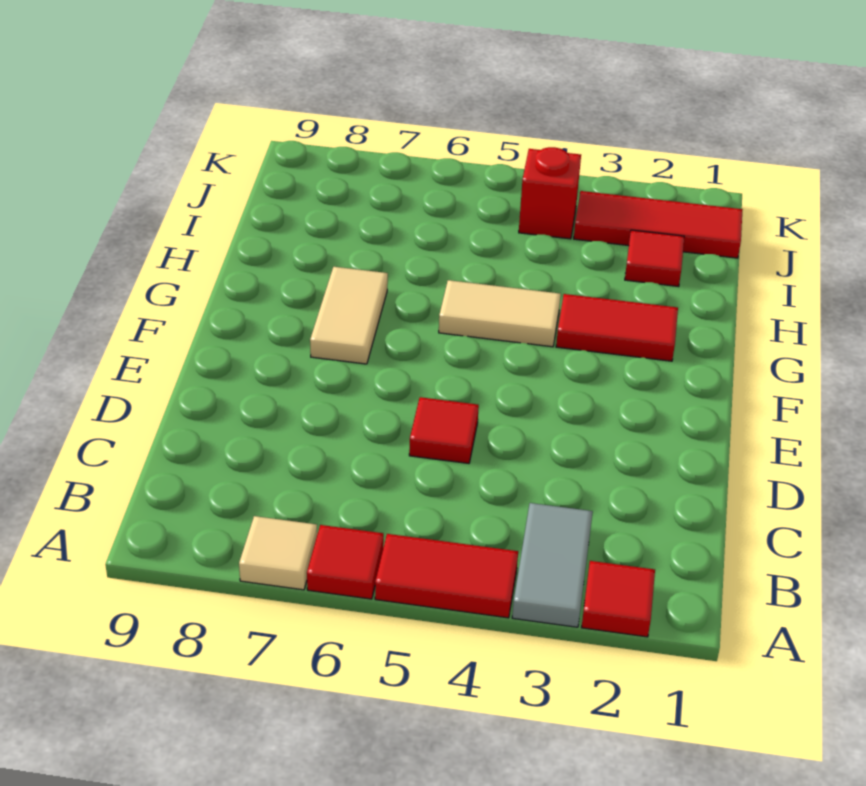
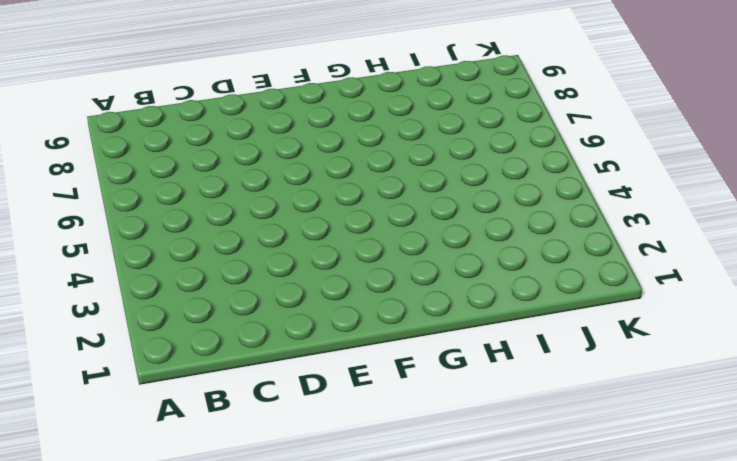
none -> red 1x1 tile [581,561,655,637]
none -> grey 1x2 tile [512,503,593,627]
none -> red 1x2 tile [375,534,518,618]

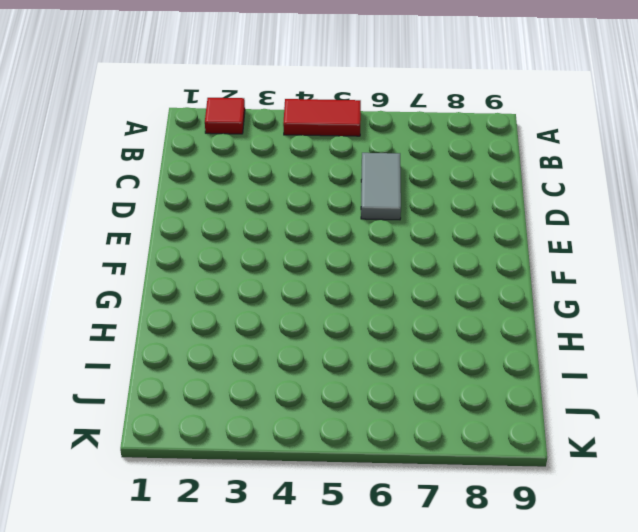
grey 1x2 tile [361,153,401,220] -> grey 1x2 tile moved to [512,503,593,627]
none -> red 1x1 tile [307,525,384,599]
none -> tan 1x1 tile [239,516,317,590]
none -> red 1x1 tile [409,397,479,463]

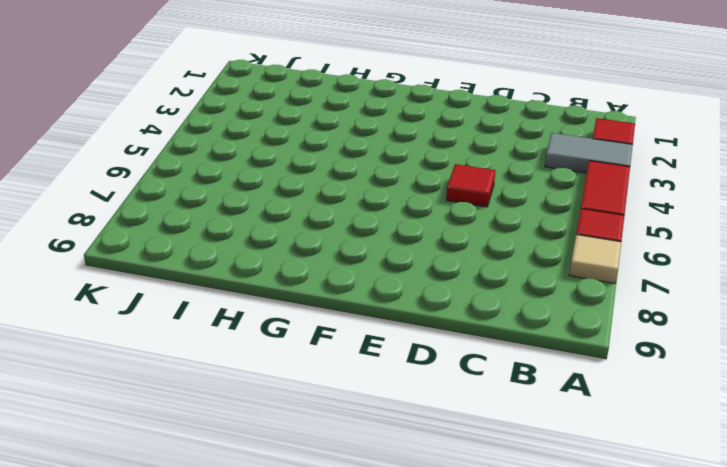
none -> tan 1x2 tile [310,267,388,364]
none -> red 1x2 tile [556,294,678,361]
none -> tan 1x2 tile [439,280,561,347]

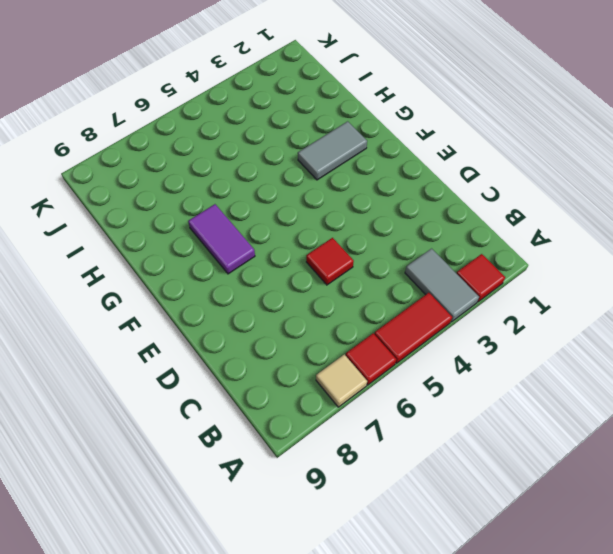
purple 1x2 tile [188,204,255,274] -> tan 1x2 tile [310,267,388,364]
grey 1x2 tile [298,121,367,180] -> red 1x2 tile [556,294,678,361]
none -> tan 1x2 tile [439,280,561,347]
none -> red 1x1 tile [625,230,684,287]
none -> red 1x3 tile [574,191,743,258]

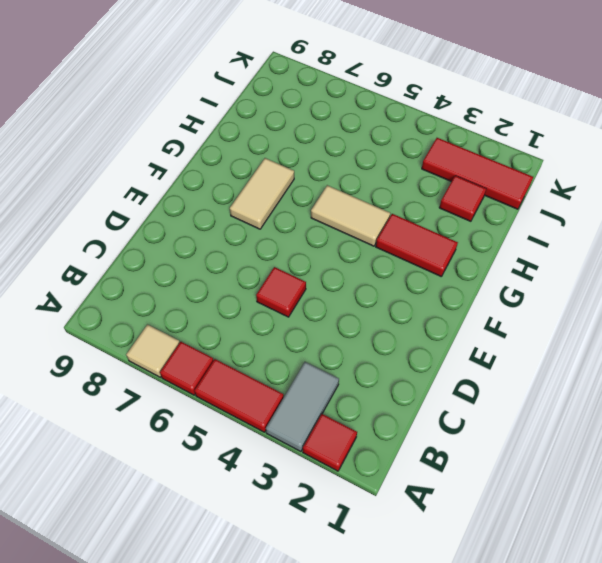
none -> red 1x1 brick [519,147,581,239]

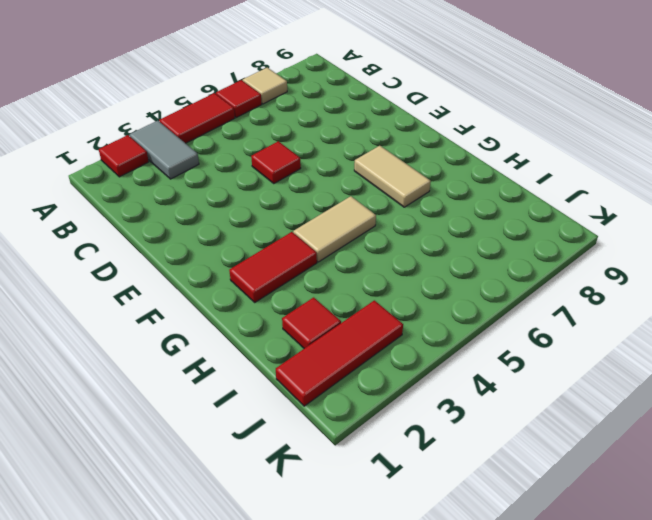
none -> red 1x1 brick [519,147,581,239]

